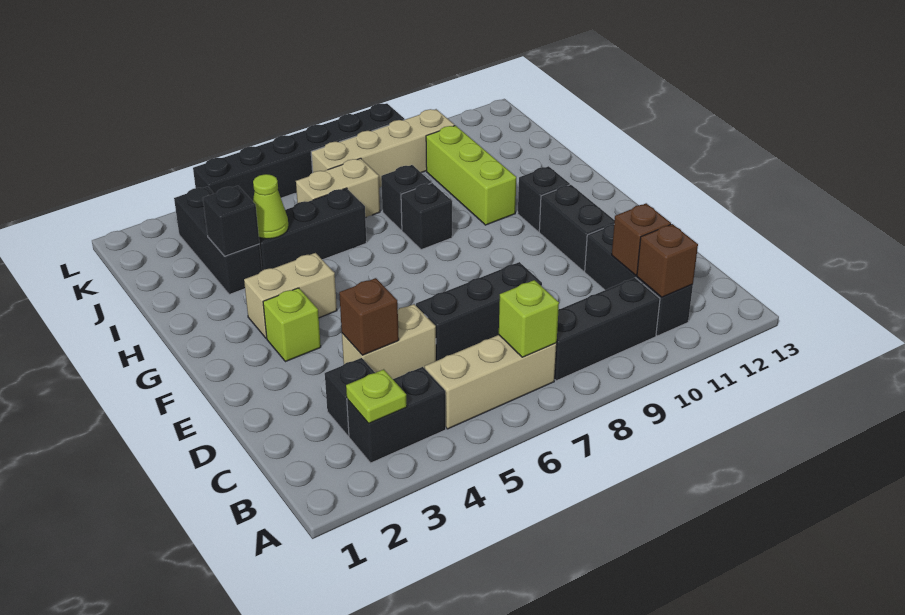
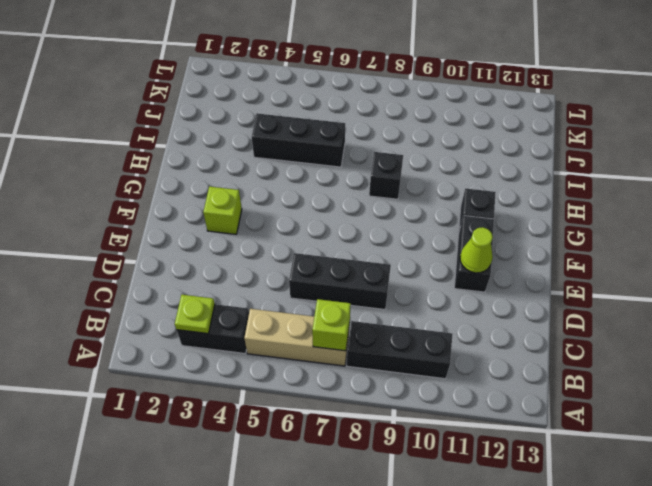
lime 1x1 cone [460,227,493,273] -> lime 1x1 cone moved to [253,174,288,239]
none -> black 1x3 brick [585,224,693,336]
none -> black 1x1 brick [325,358,375,436]
none -> tan 1x2 brick [342,304,436,379]

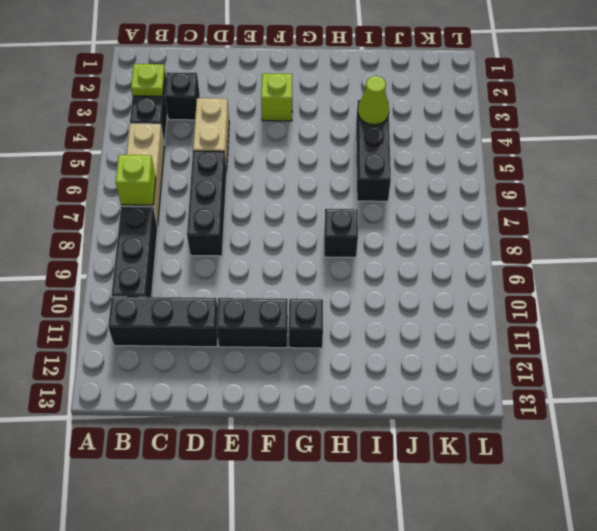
none -> tan 1x2 brick [244,253,337,338]
none -> lime 1x3 brick [426,126,516,225]
none -> black 1x3 brick [174,187,262,295]

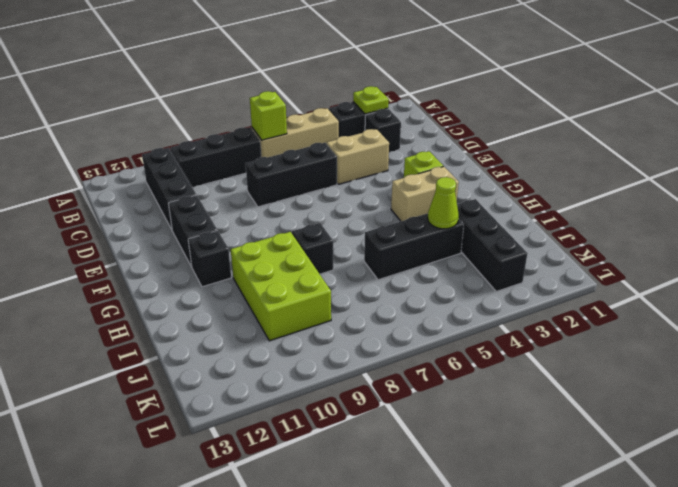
lime 2x3 brick [231,232,331,341] -> lime 1x3 brick [426,126,516,225]
none -> black 1x1 brick [381,165,431,230]
none -> tan 1x2 brick [296,158,380,218]
none -> tan 1x4 brick [311,109,455,188]

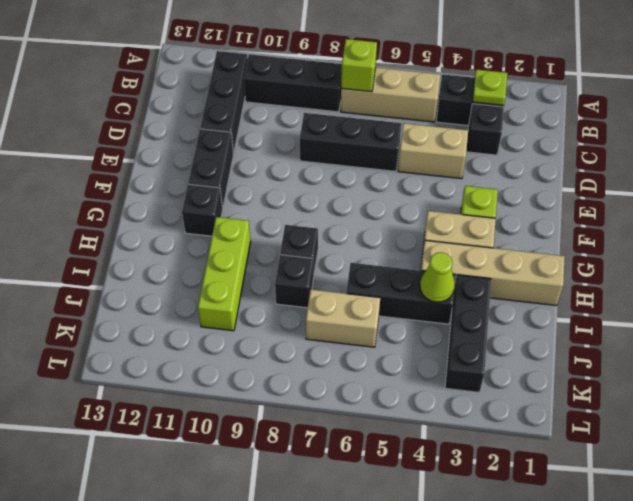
tan 1x4 brick [421,240,565,305] -> tan 1x4 brick moved to [311,109,455,188]
none -> black 1x6 brick [193,103,405,201]
none -> brown 1x1 brick [637,224,698,297]
none -> brown 1x1 brick [612,203,671,275]

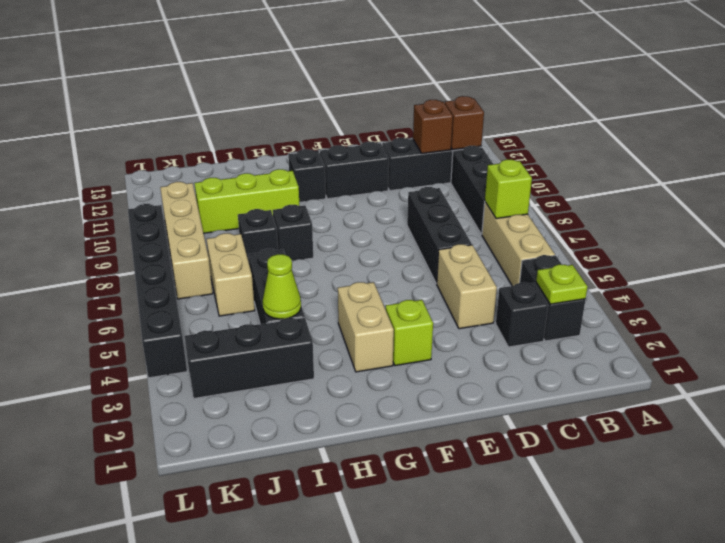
none -> brown 1x1 brick [339,278,399,355]
none -> black 1x1 brick [203,186,259,256]

